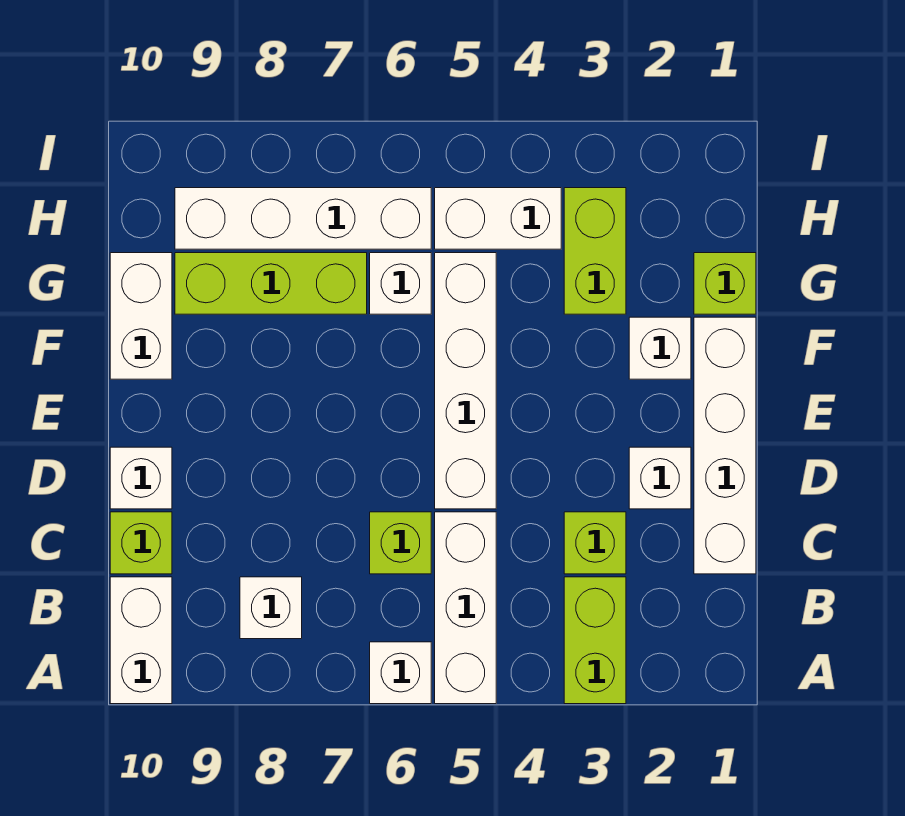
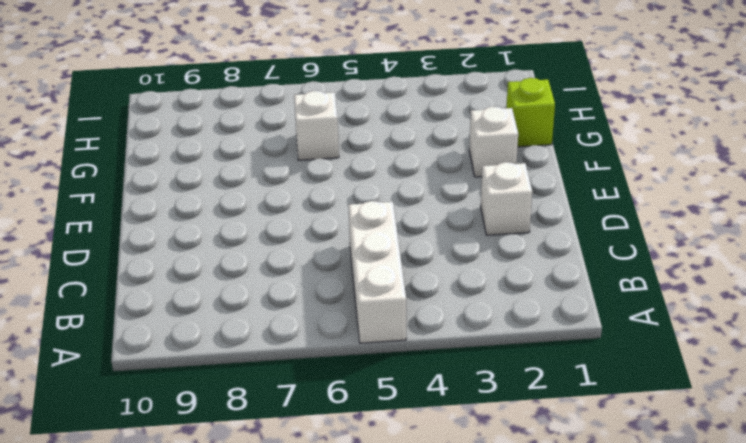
none -> lime 1x2 brick [564,577,626,704]
none -> white 1x1 brick [370,642,431,704]
none -> white 1x2 brick [110,577,172,704]

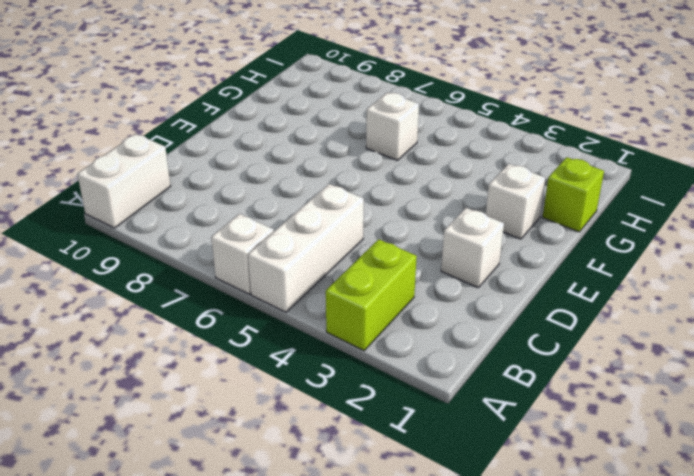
none -> white 1x1 brick [240,577,302,639]
none -> white 1x4 brick [694,317,756,574]
none -> lime 1x1 brick [564,512,626,574]

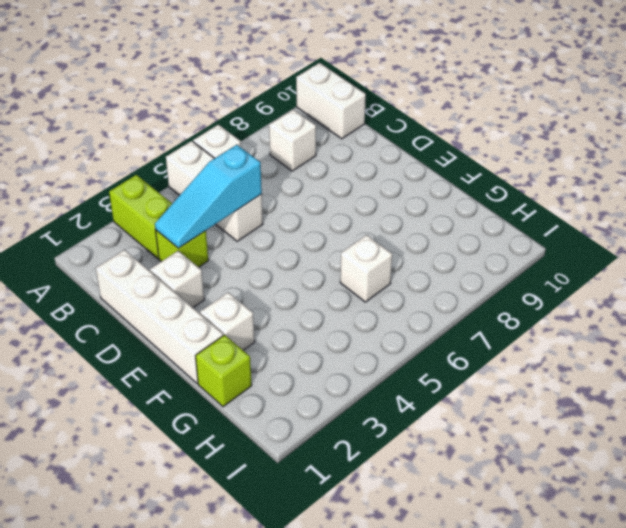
cyan 1x3 slope [155,145,262,248] -> none
none -> lime 1x1 brick [370,512,431,574]
none -> lime 1x1 brick [110,512,172,574]
none -> white 1x4 brick [435,253,496,509]

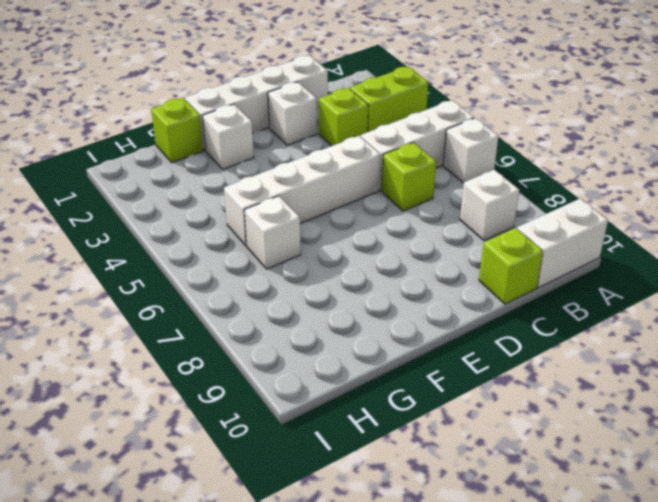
none -> white 1x1 brick [110,447,172,509]
none -> white 1x2 brick [110,253,172,379]
none -> lime 1x2 brick [564,188,626,314]

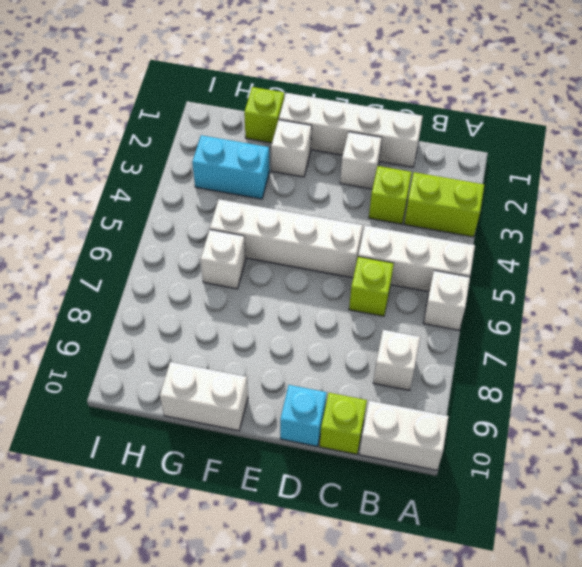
cyan 1x1 brick [280,385,327,446] -> white 1x1 brick [110,447,172,509]
cyan 1x2 brick [192,135,270,199] -> lime 1x2 brick [564,188,626,314]
none -> lime 1x3 brick [175,253,367,314]
none -> white 1x2 brick [435,188,561,249]
none -> white 1x4 brick [175,188,431,249]

